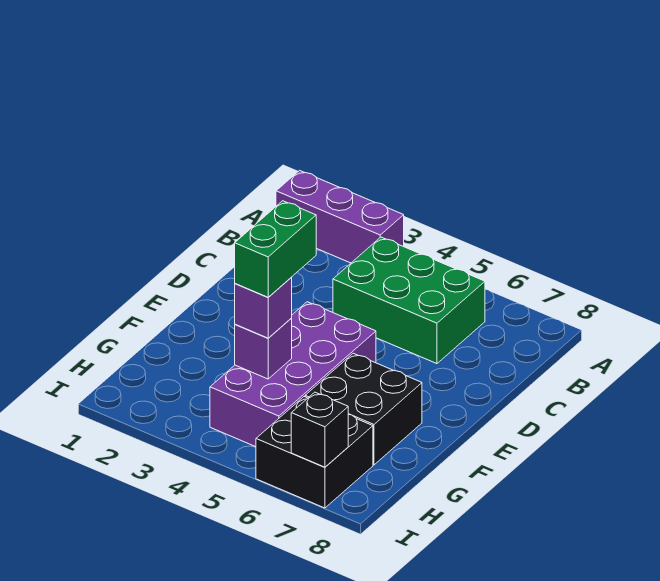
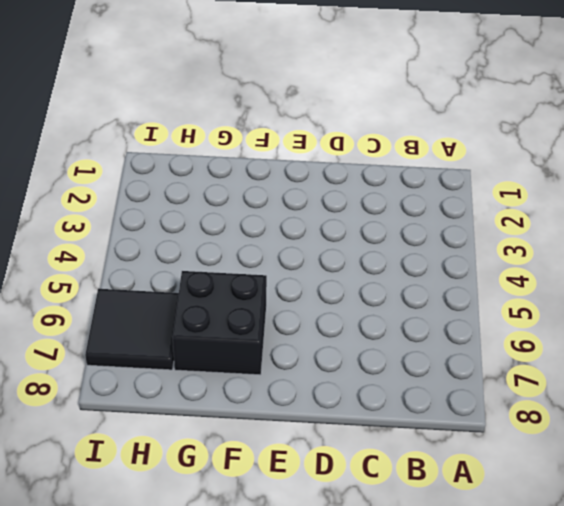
black 2x2 tile [85,289,179,370] -> black 2x2 brick [256,397,373,508]
none -> purple 1x3 brick [276,170,404,263]
none -> green 2x3 brick [333,237,485,364]

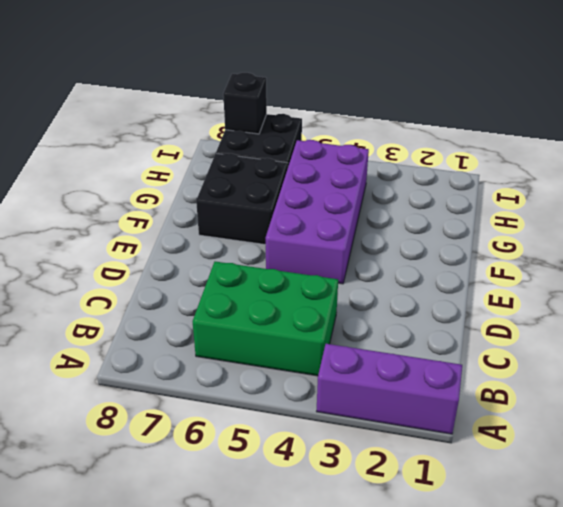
none -> purple 1x1 brick [235,319,292,379]
none -> purple 1x1 brick [235,278,292,338]

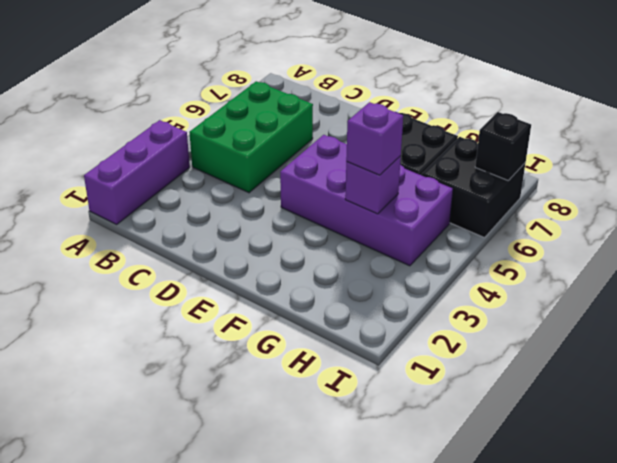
none -> green 1x2 brick [235,201,316,297]

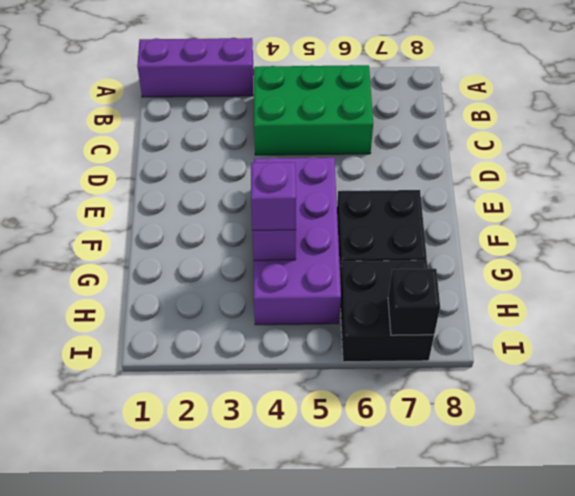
none -> green 1x2 brick [235,201,316,297]

